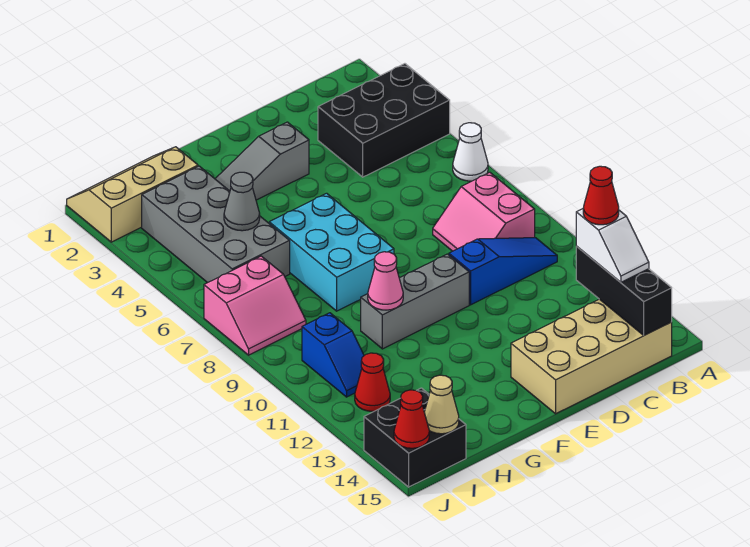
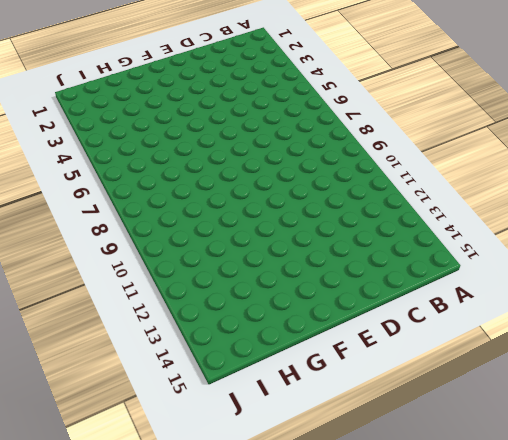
none -> black 2x3 brick [318,64,450,177]
none -> white 1x1 cone [453,123,488,181]
none -> pink 2x2 slope [433,172,535,251]

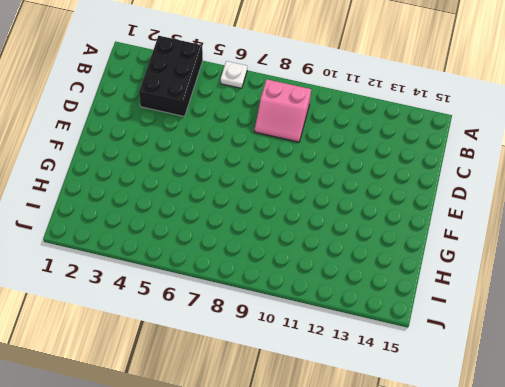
white 1x1 plate [220,61,247,88] -> white 1x1 cone [453,123,488,181]
none -> blue 1x3 slope [449,238,557,305]
none -> tan 2x4 brick [511,299,672,414]
none -> grey 1x3 slope [215,122,309,200]

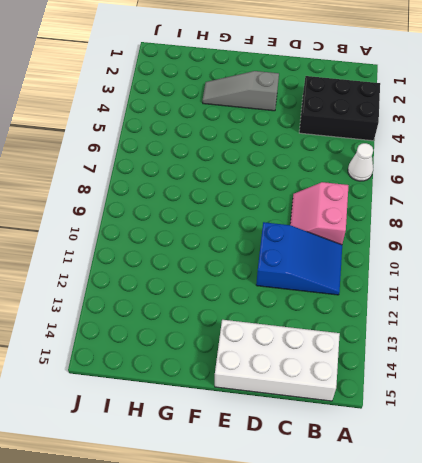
blue 2x3 slope [256,222,342,295] -> blue 1x3 slope [449,238,557,305]
white 2x4 brick [215,320,340,401] -> tan 2x4 brick [511,299,672,414]
none -> grey 1x3 brick [361,254,469,349]
none -> cyan 2x3 brick [269,193,394,311]
none -> tan 2x3 slope [67,147,198,242]

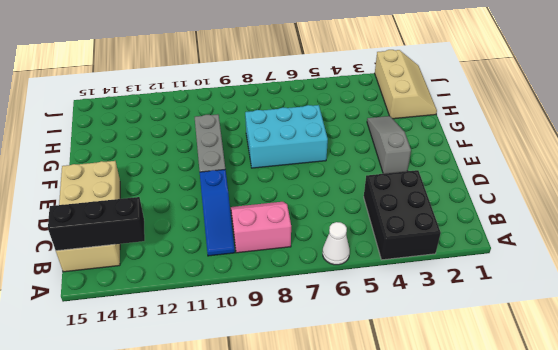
none -> grey 2x4 brick [142,166,290,283]
none -> pink 2x2 slope [204,256,306,355]
none -> blue 1x2 slope [302,313,364,397]

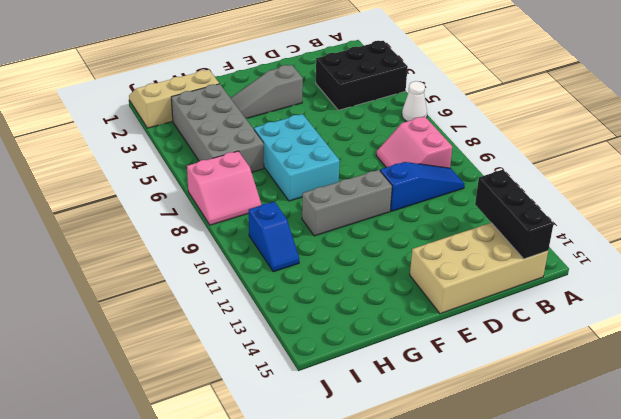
none -> red 1x1 cone [355,353,390,411]
none -> black 2x2 brick [364,388,466,487]
none -> pink 1x1 cone [368,252,403,310]

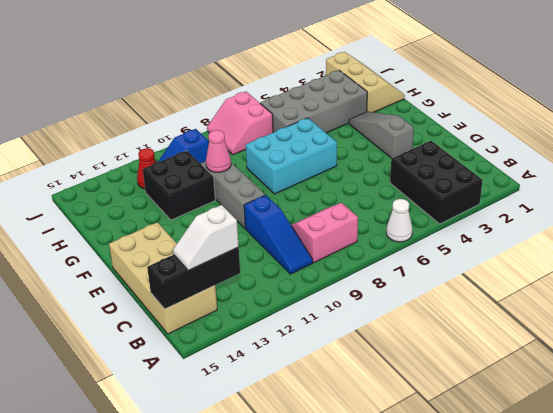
black 2x2 brick [143,150,215,220] -> black 2x2 brick moved to [364,388,466,487]
none -> grey 1x1 cone [224,172,260,231]
none -> tan 1x1 cone [424,375,459,434]
none -> red 1x1 cone [394,390,429,448]

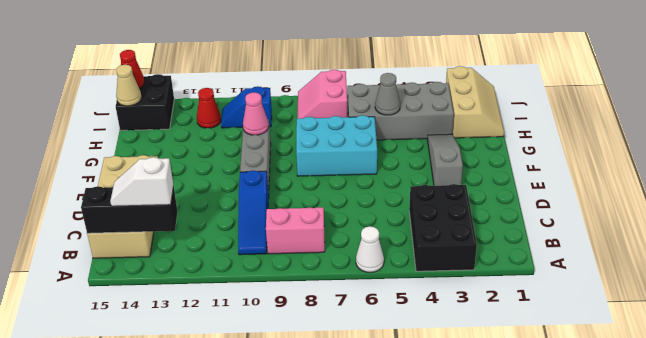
none -> red 1x1 cone [583,166,619,225]

